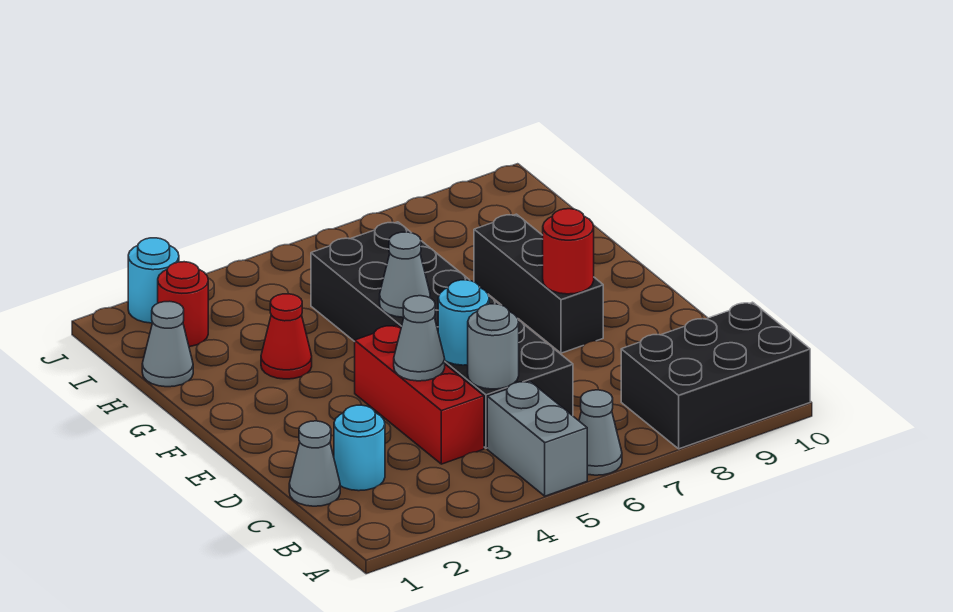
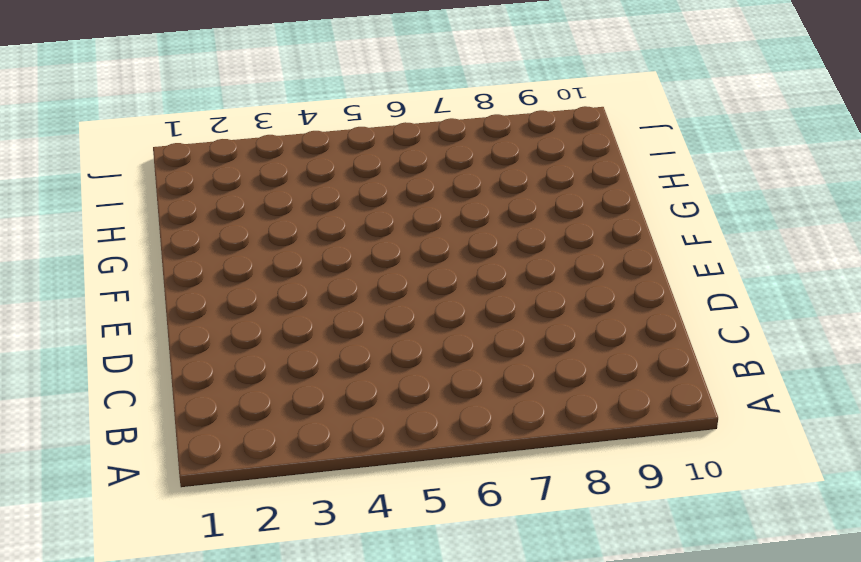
none -> grey 1x2 brick [487,381,587,496]
none -> grey 1x1 cone [579,390,622,475]
none -> black 2x3 brick [621,302,810,449]

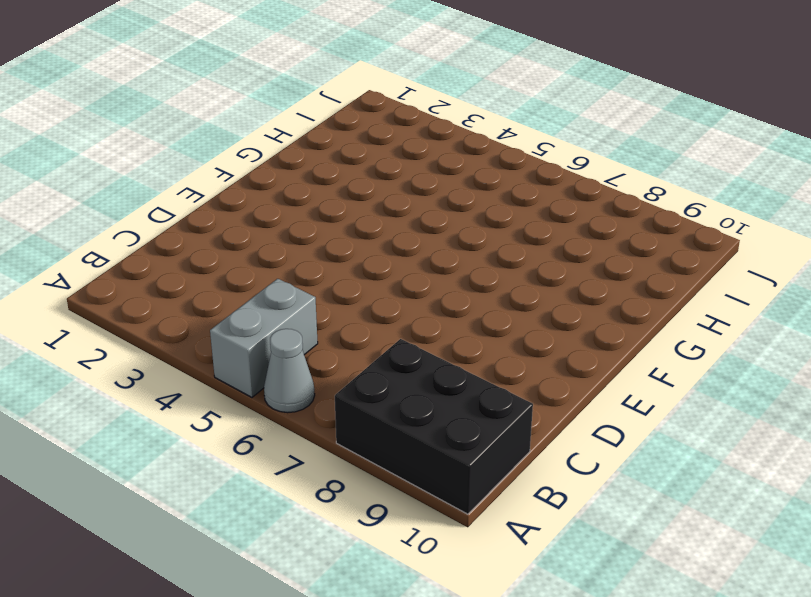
none -> grey 1x1 cone [289,421,340,506]
none -> cyan 1x1 round brick [334,405,385,491]
none -> red 1x3 brick [355,325,484,464]

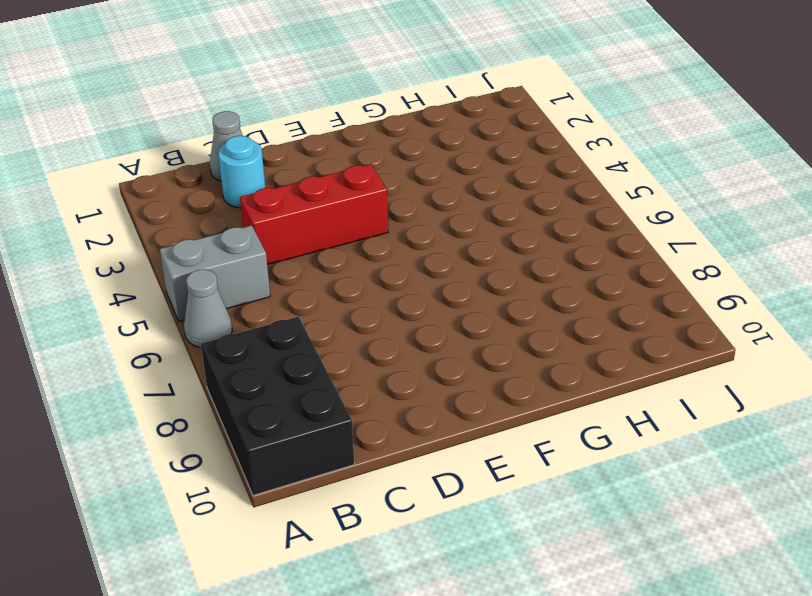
none -> black 2x6 brick [311,222,573,448]
none -> black 1x3 brick [474,214,603,353]
none -> red 1x1 cone [261,294,312,379]

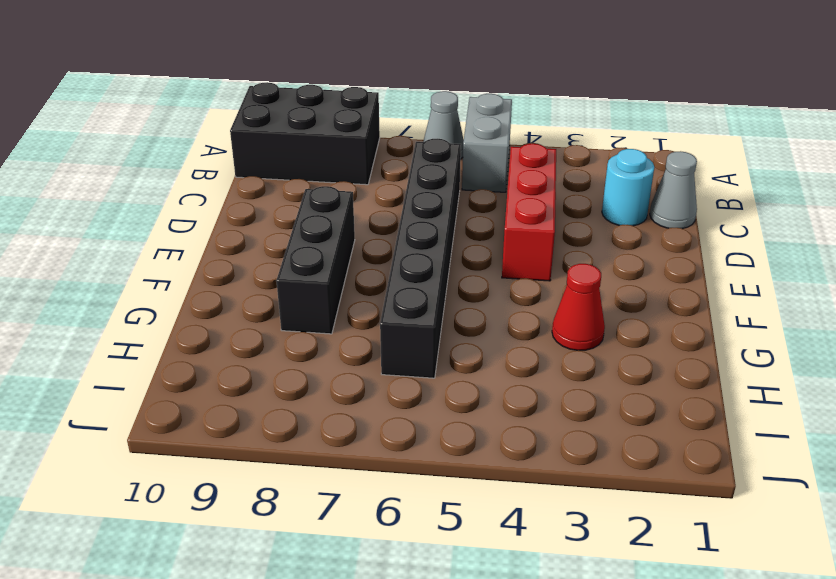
black 1x6 brick [380,139,461,378] -> black 2x6 brick [311,222,573,448]
none -> grey 1x1 cone [142,301,193,387]
none -> red 1x1 round brick [158,262,208,347]
none -> cyan 1x1 round brick [128,238,179,323]

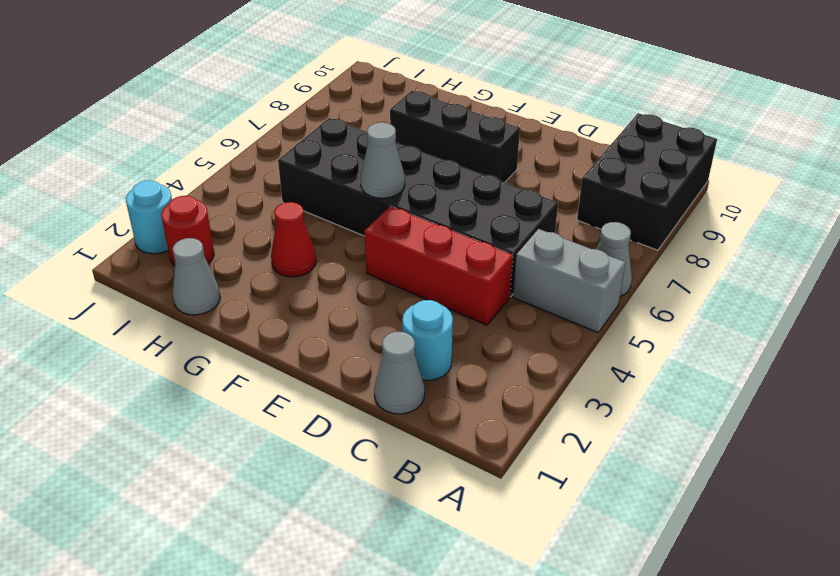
none -> grey 1x1 round brick [468,304,519,389]
none -> grey 1x1 cone [394,296,445,381]
none -> cyan 1x1 round brick [438,280,489,365]

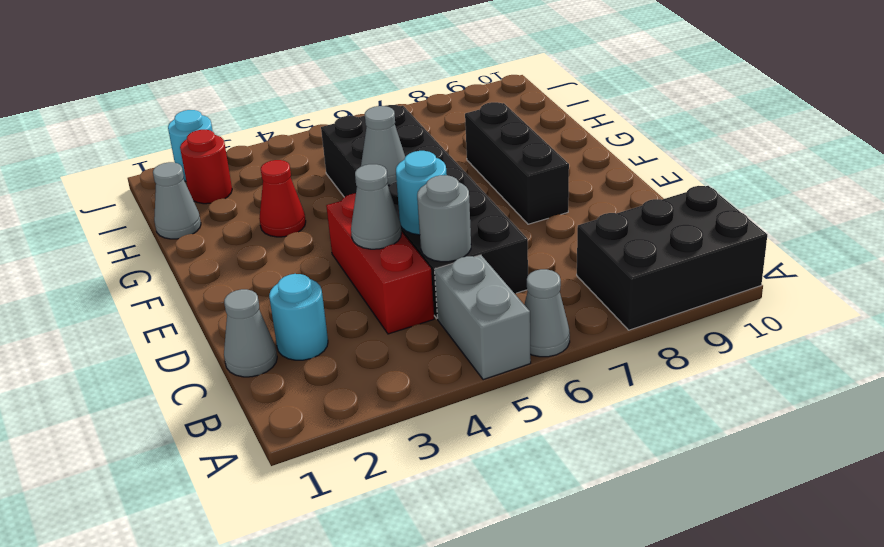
none -> red 1x1 round brick [543,209,594,294]

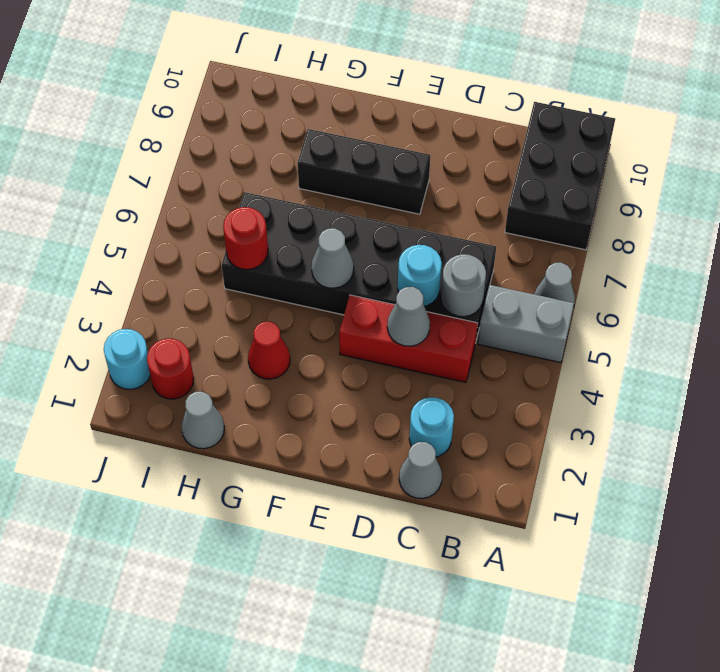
red 1x1 round brick [223,207,268,269] -> red 1x1 round brick moved to [543,209,594,294]

